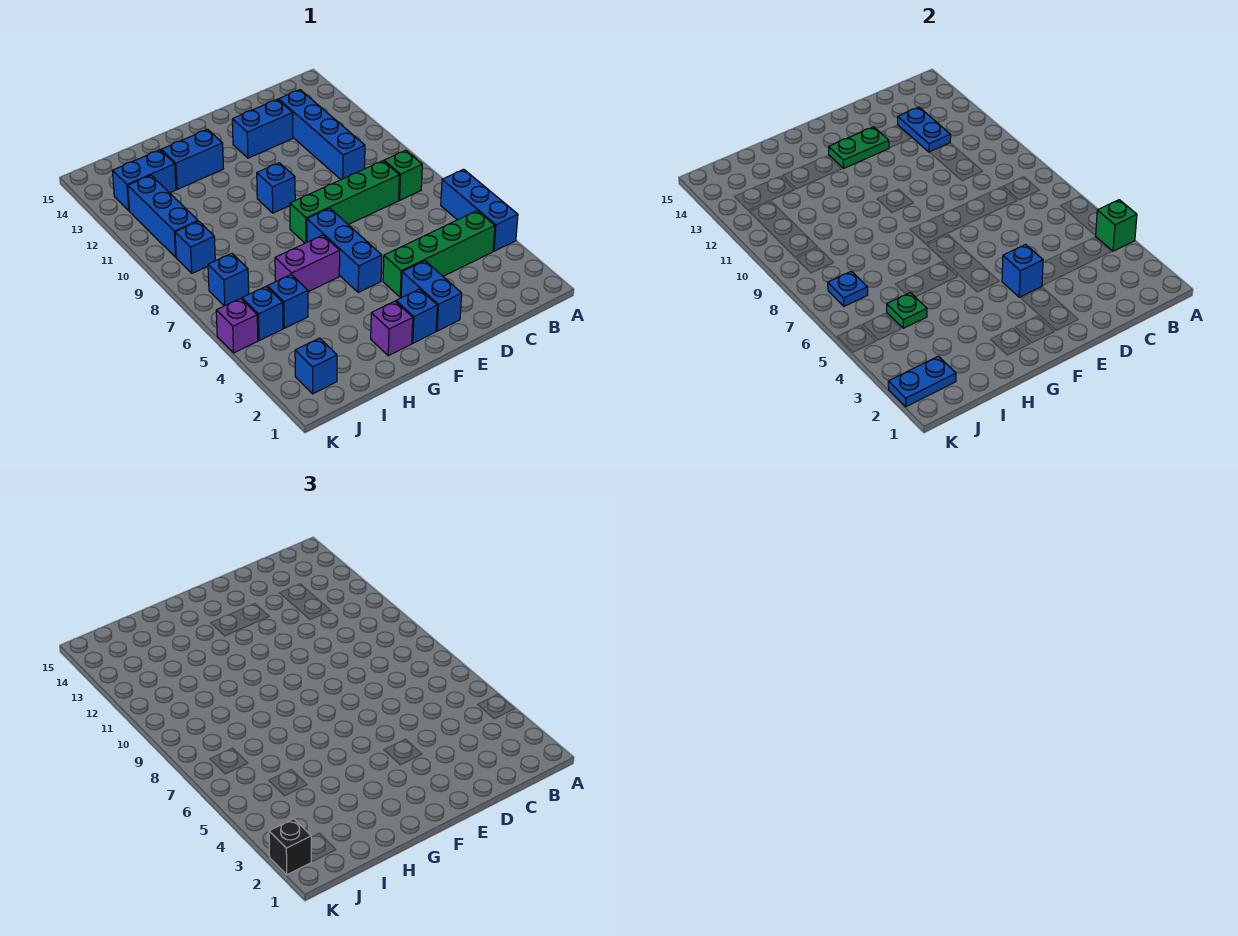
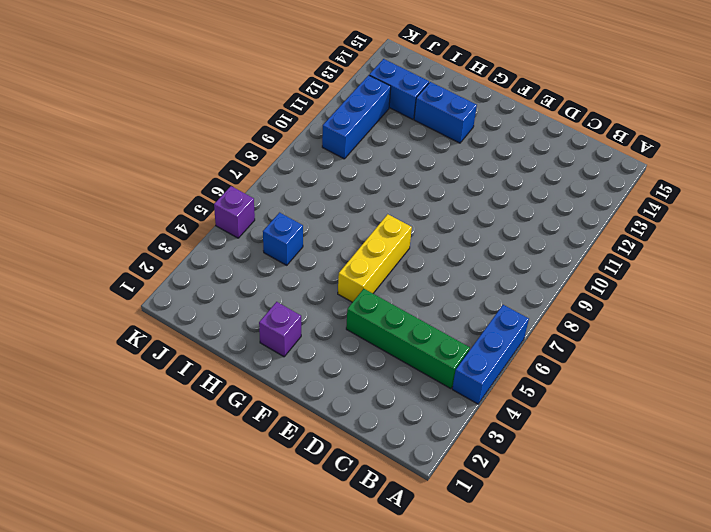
yellow 1x3 brick [338,214,412,302] -> blue 1x3 brick [307,208,382,292]
none -> green 1x1 brick [384,150,422,200]
none -> green 1x4 brick [290,161,399,243]
none -> blue 1x4 brick [278,90,365,180]

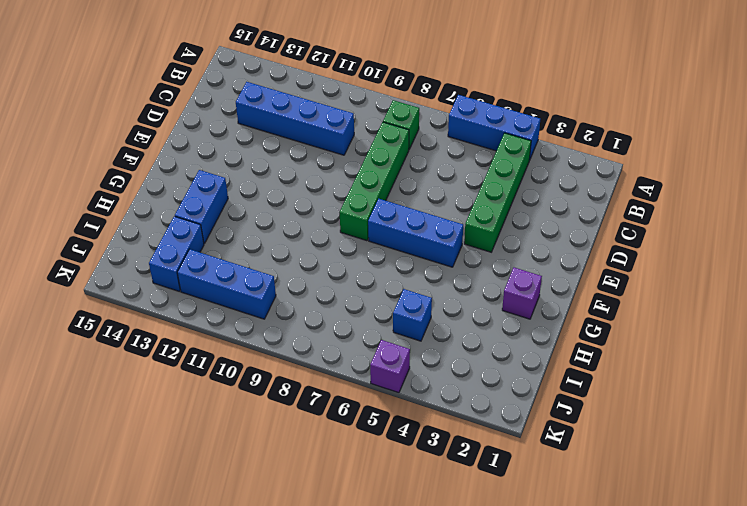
none -> blue 1x2 brick [232,99,293,158]
none -> blue 1x2 brick [401,261,462,331]
none -> blue 1x1 brick [396,289,437,343]

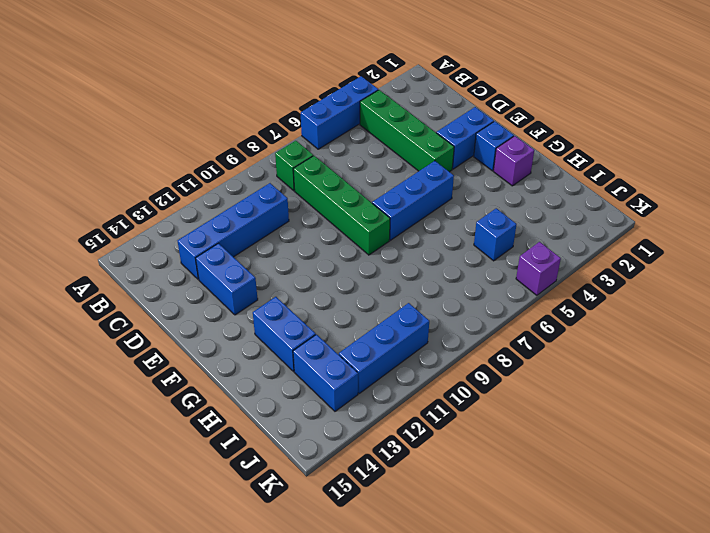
none -> blue 1x1 brick [257,163,295,213]
none -> purple 1x2 brick [275,235,340,292]
none -> blue 1x1 brick [295,338,337,394]

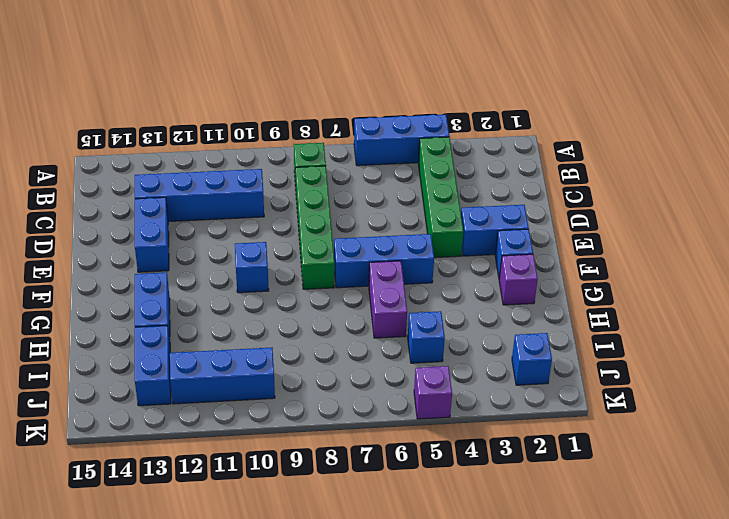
none -> blue 1x1 brick [242,287,283,341]
none -> blue 1x1 brick [208,253,249,306]
none -> blue 1x1 brick [175,221,215,273]

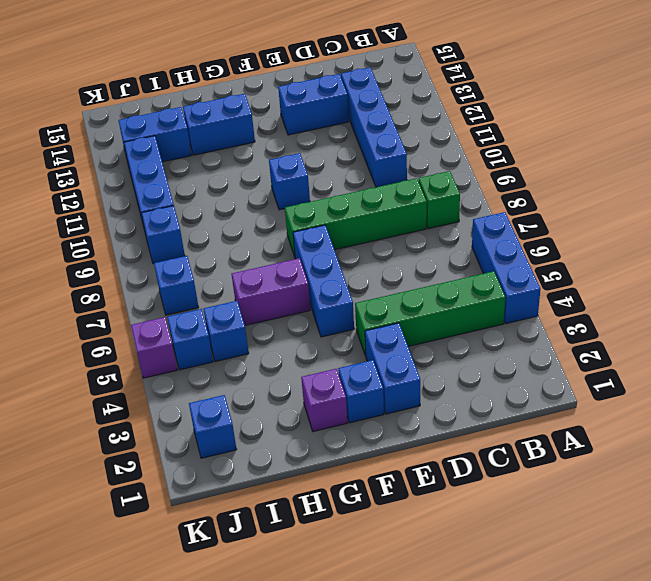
none -> green 1x1 brick [1096,200,1137,251]
none -> blue 1x2 plate [898,107,951,152]
none -> blue 1x1 brick [1002,244,1043,297]

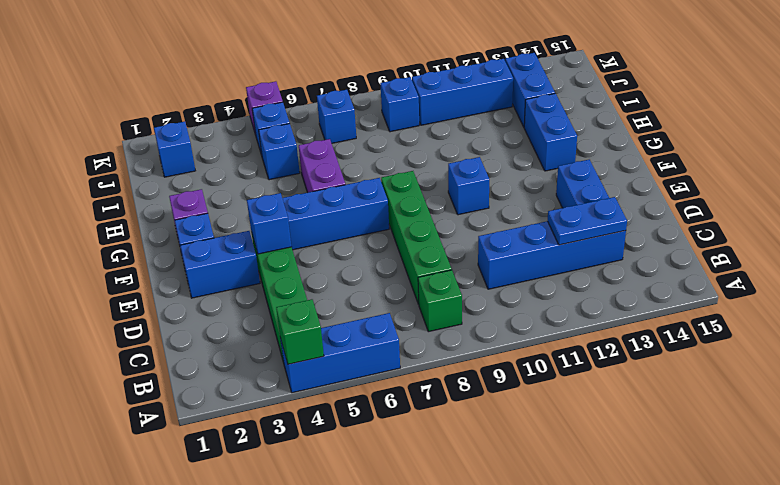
none -> green 1x2 plate [829,127,889,168]
none -> green 1x1 plate [887,293,927,328]
none -> blue 1x2 plate [888,356,956,407]

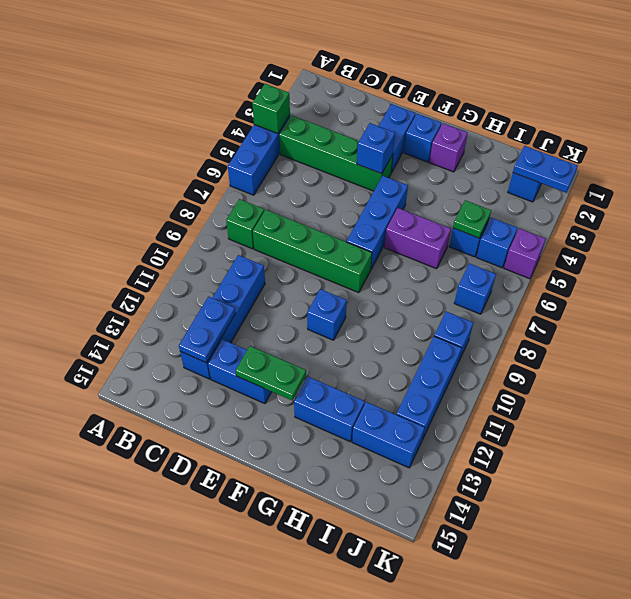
none -> blue 1x1 plate [828,271,868,306]
none -> black 1x1 brick [269,819,311,875]

